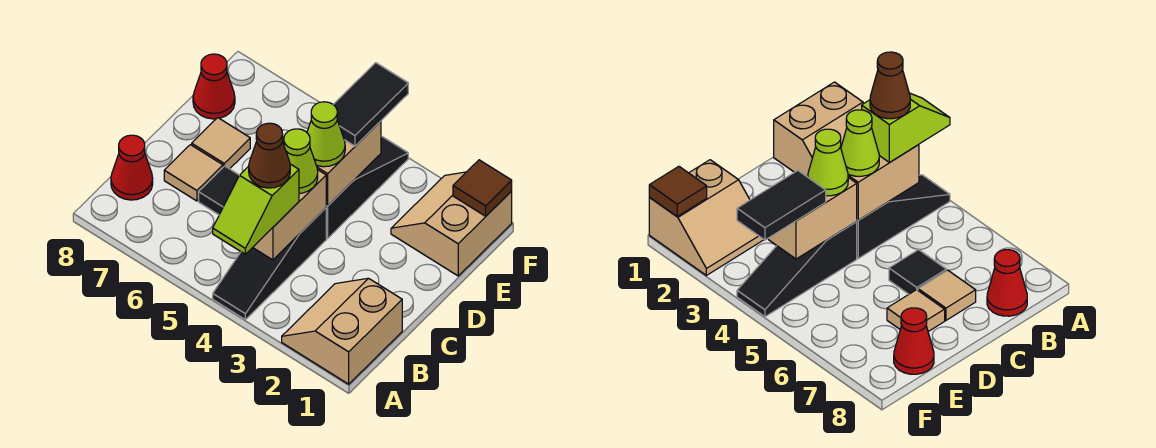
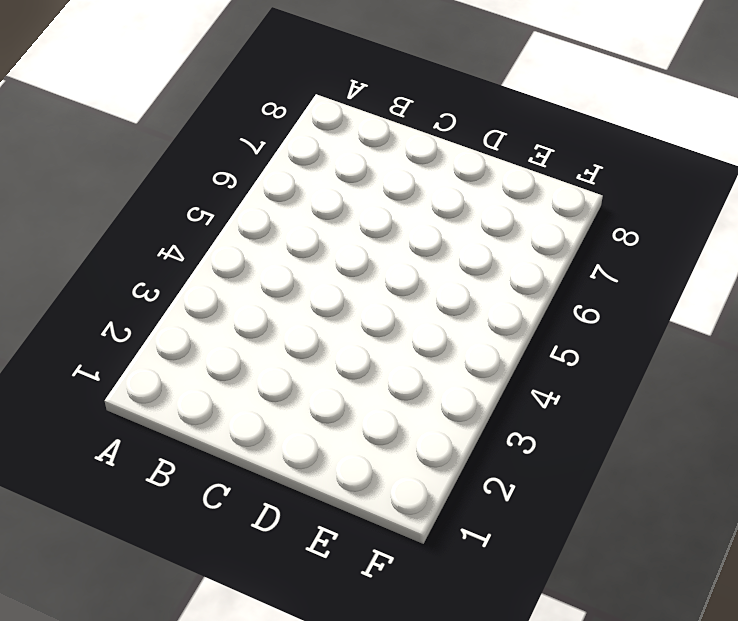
none -> tan 2x2 slope [282,278,402,384]
none -> black 1x3 slope [213,208,326,319]
none -> red 1x1 cone [111,135,153,200]

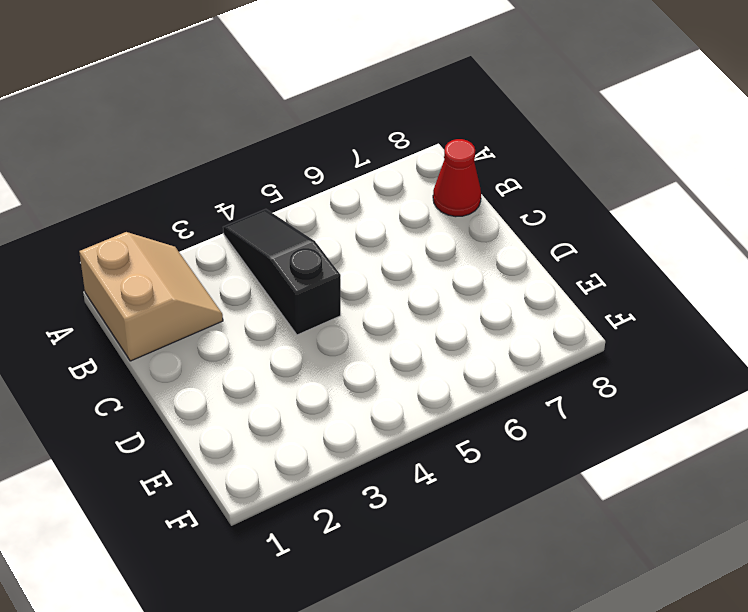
none -> black 1x1 tile [199,166,239,215]
none -> tan 1x1 tile [164,145,223,201]
none -> black 1x3 slope [326,136,408,238]

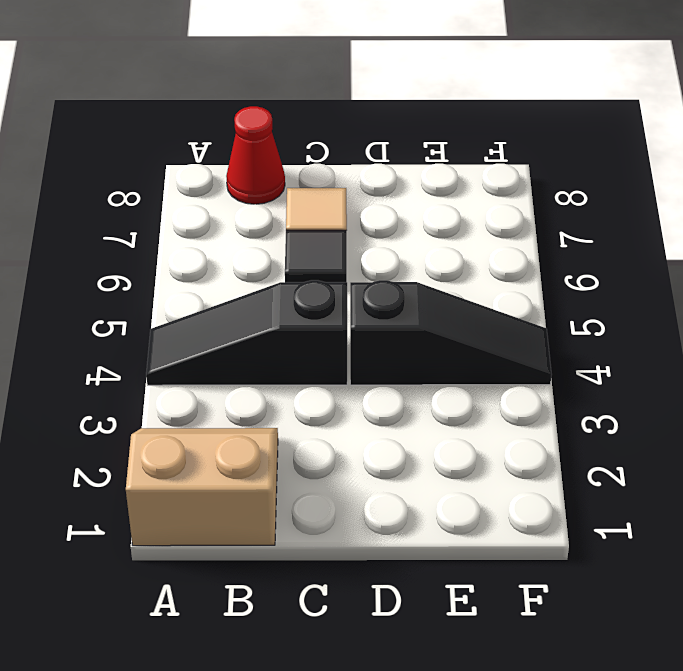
none -> tan 1x1 tile [192,118,250,169]
none -> tan 2x2 slope [391,172,512,276]
none -> red 1x1 cone [193,54,235,119]

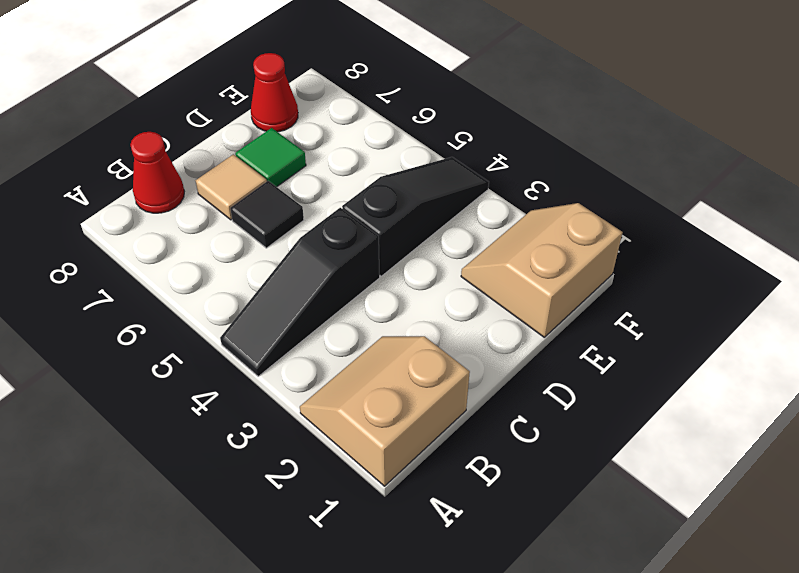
green 1x1 tile [235,128,306,187] -> tan 1x1 tile [192,118,250,169]
none -> tan 1x2 brick [253,170,326,260]
none -> tan 1x2 brick [316,121,381,206]
none -> brown 1x1 tile [453,160,512,216]

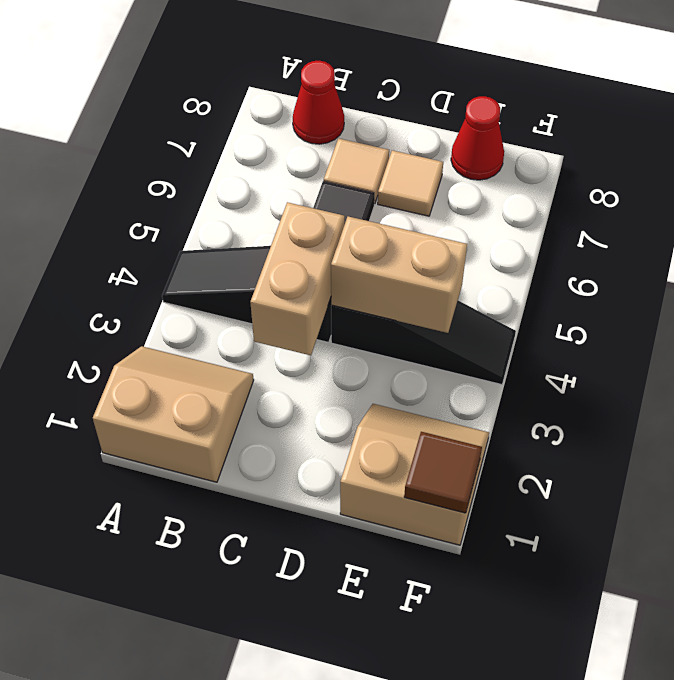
tan 1x2 brick [250,202,345,356] -> tan 1x2 brick turned to [253,170,326,260]
none -> lime 1x2 slope [213,164,299,254]
none -> lime 1x1 cone [284,129,318,193]
none -> lime 1x1 cone [307,102,345,167]

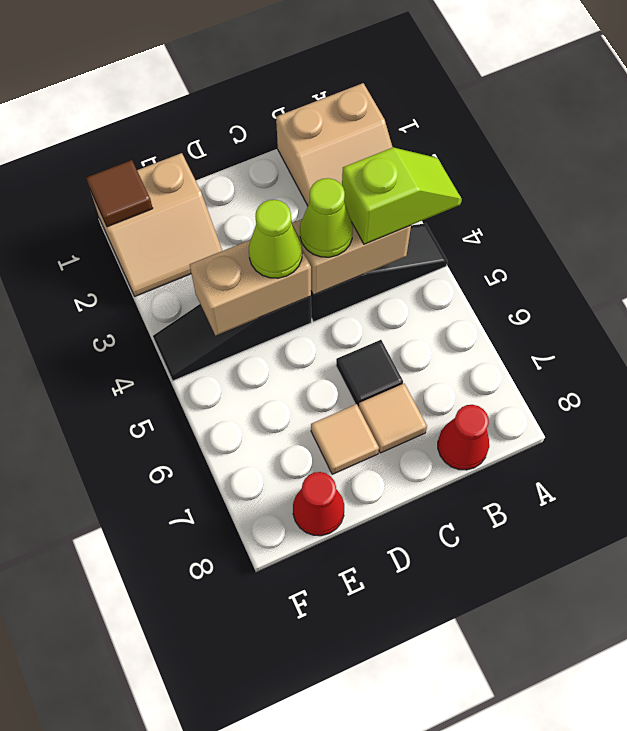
none -> black 1x2 tile [333,63,408,146]
none -> brown 1x1 cone [249,123,290,188]

